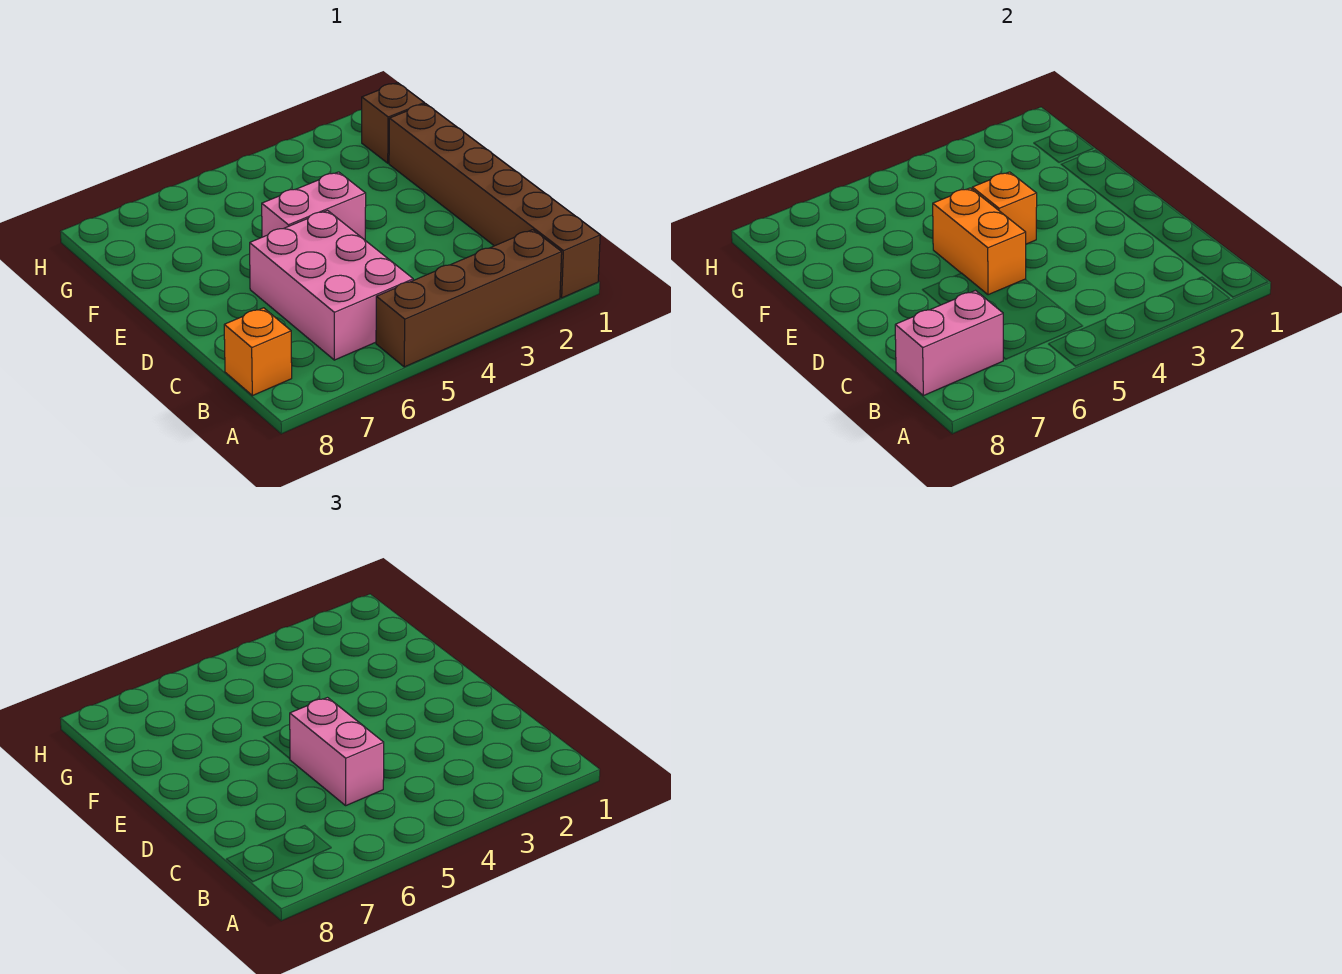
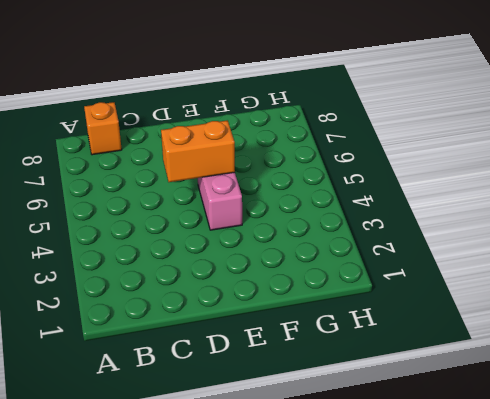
none -> brown 1x6 brick [389,104,600,298]
none -> brown 1x4 brick [376,230,562,367]

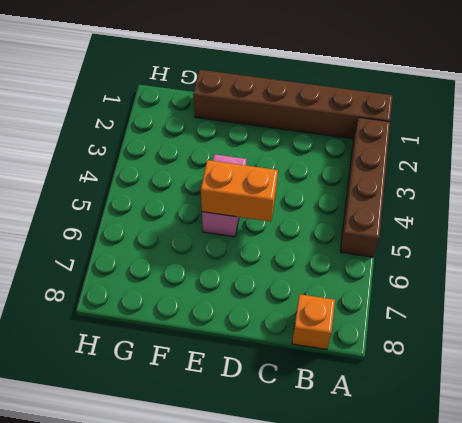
none -> pink 2x3 brick [250,211,413,360]
none -> brown 1x1 brick [362,83,424,163]

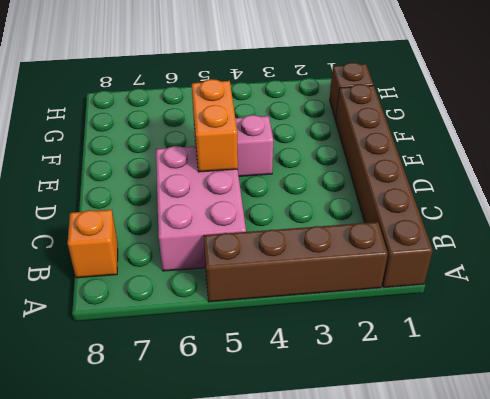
none -> pink 1x2 brick [895,291,1003,396]
none -> orange 1x1 brick [972,172,1037,244]

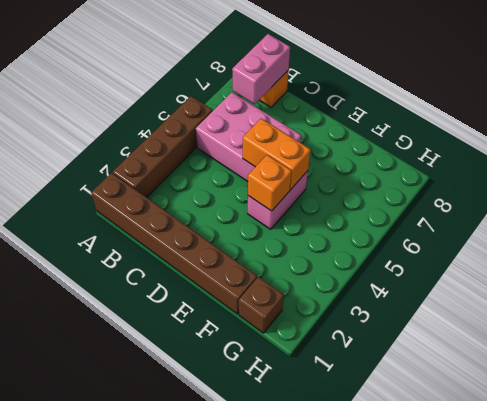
none -> pink 1x2 brick [290,698,384,805]

